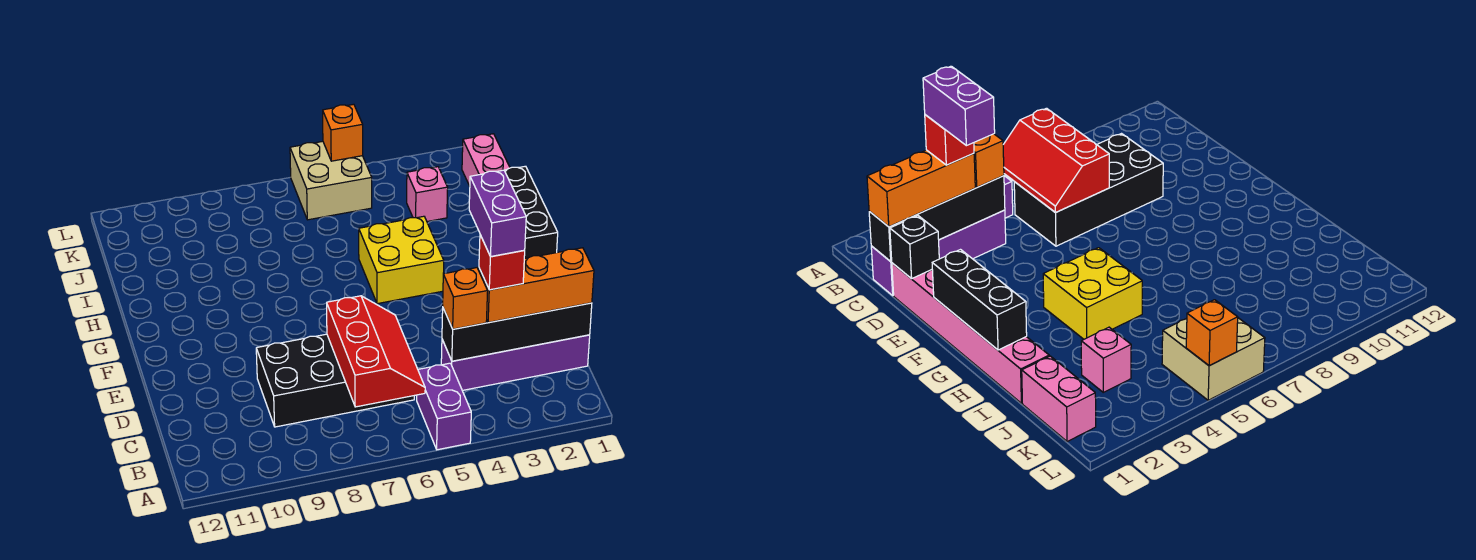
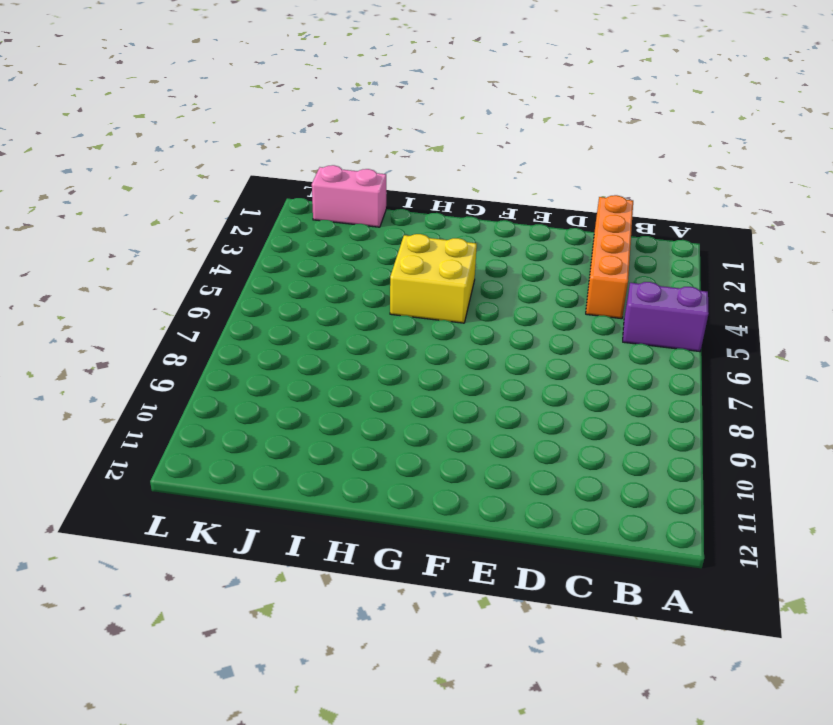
orange 1x4 brick [586,195,633,319] -> purple 1x4 brick [441,335,590,390]
none -> black 2x4 brick [256,334,414,427]
none -> pink 1x6 brick [892,263,1049,403]
none -> pink 1x1 brick [407,167,448,221]

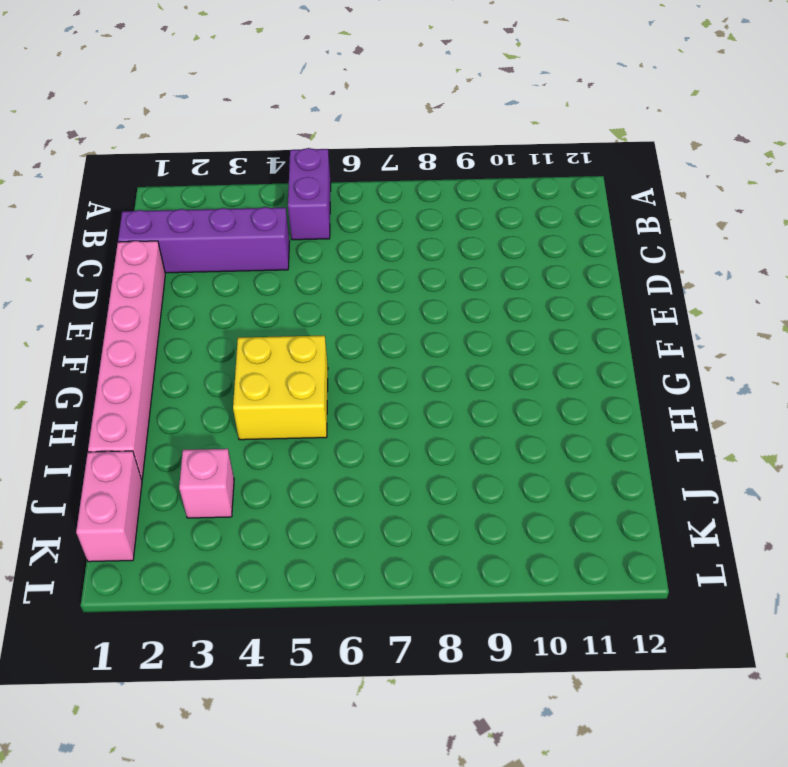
none -> black 2x4 brick [256,334,414,427]
none -> tan 2x2 brick [290,141,372,220]
none -> red 2x3 slope [327,296,425,407]

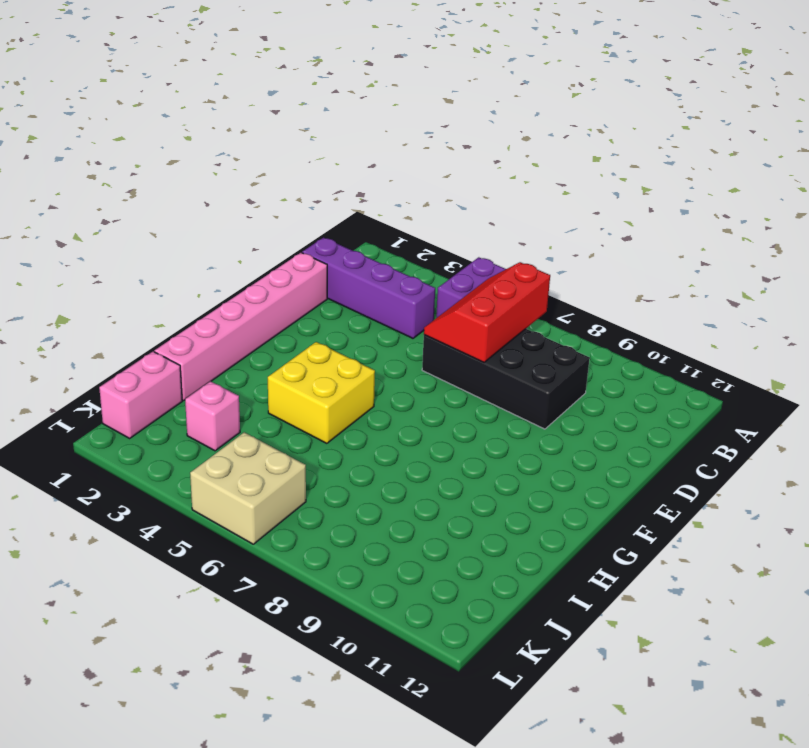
none -> black 1x4 brick [442,303,592,361]
none -> black 1x1 brick [890,216,939,279]
none -> black 1x3 brick [504,166,558,259]

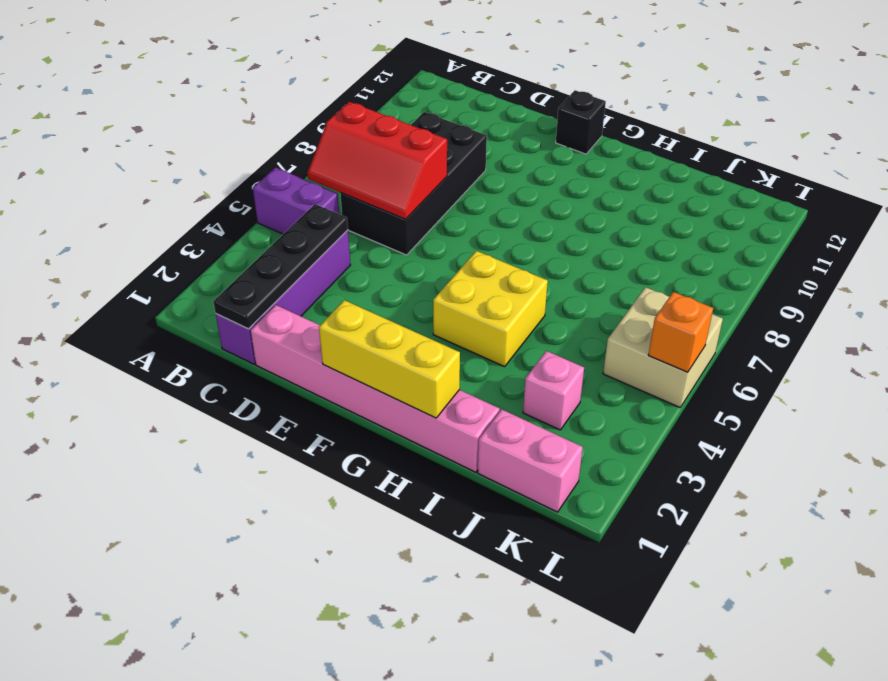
black 1x4 plate [213,204,348,329] -> black 1x4 brick [442,303,592,361]
yellow 1x3 brick [319,300,460,418] -> black 1x3 brick [504,166,558,259]
black 1x1 brick [556,90,606,154] -> black 1x1 brick moved to [890,216,939,279]
none -> orange 1x3 brick [479,248,594,323]
none -> orange 1x1 brick [443,268,488,329]
none -> red 1x1 brick [479,235,525,290]

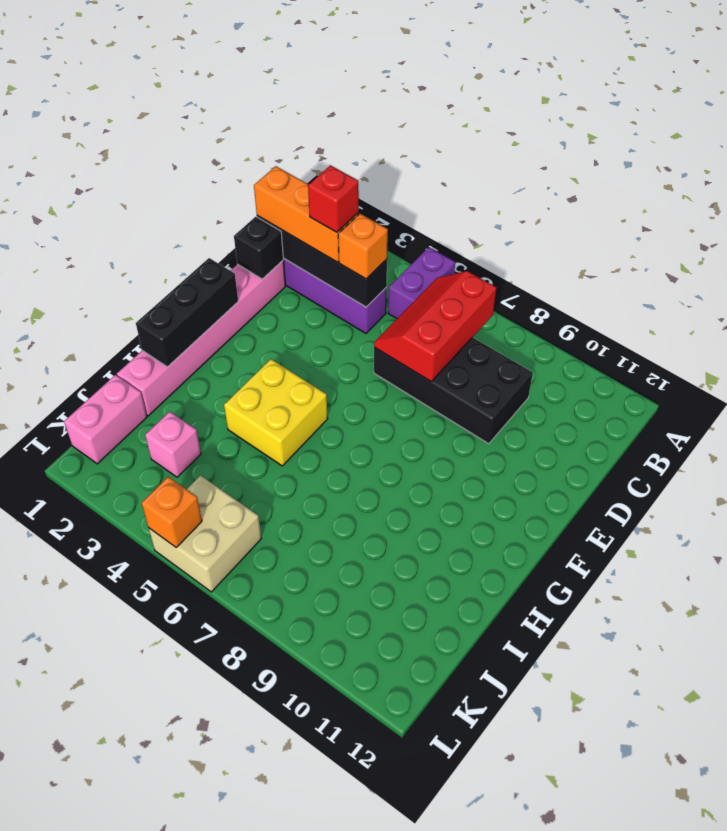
none -> purple 1x2 brick [469,170,526,257]

